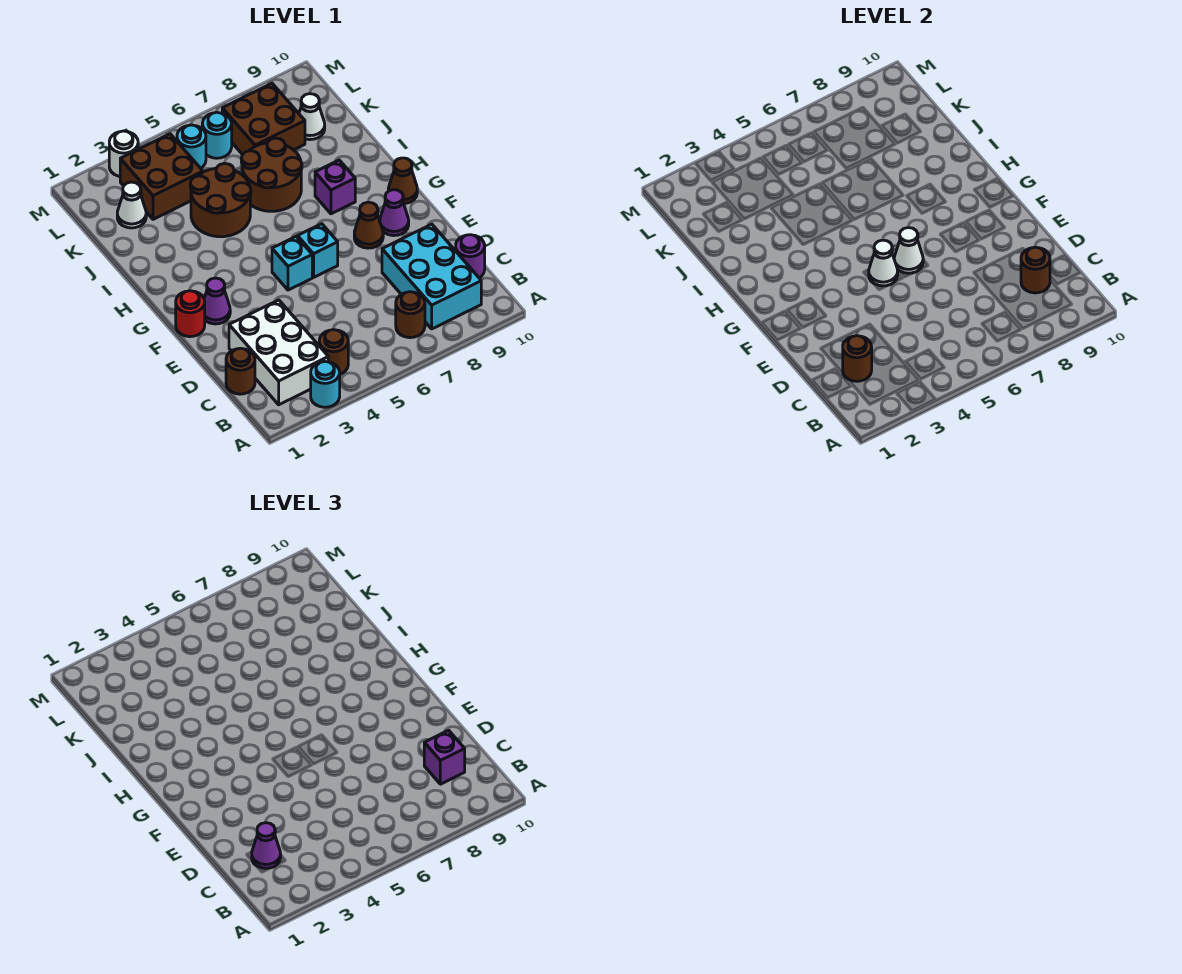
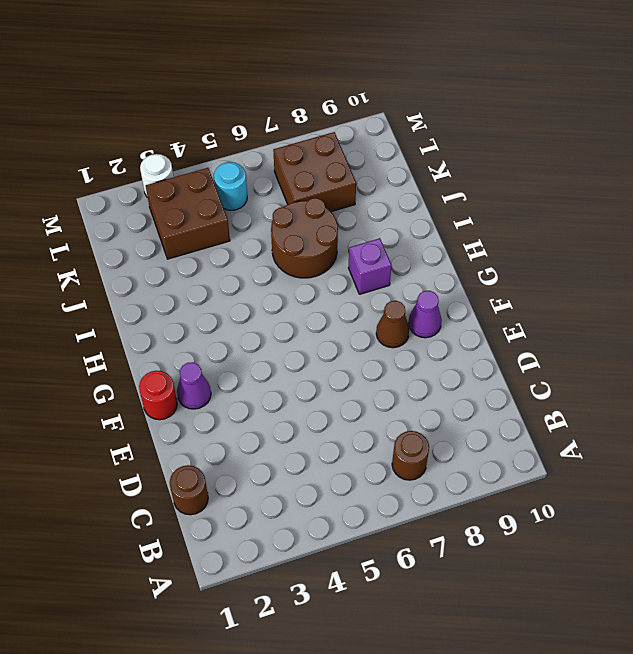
none -> cyan 1x1 round brick [311,361,340,407]
none -> white 2x3 brick [229,300,328,405]
none -> brown 1x1 round brick [319,330,348,374]
none -> cyan 2x3 brick [382,224,481,329]

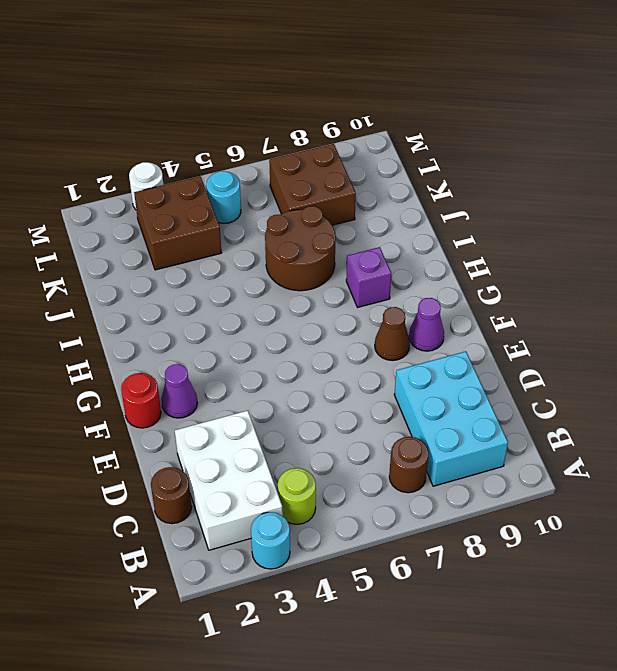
lime 1x1 round brick [278,468,316,524] -> brown 1x1 round brick [319,330,348,374]
none -> purple 1x1 round brick [456,235,485,278]
none -> cyan 1x1 brick [272,236,312,290]
none -> cyan 1x1 brick [298,224,338,277]
none -> brown 1x1 cone [388,158,417,204]

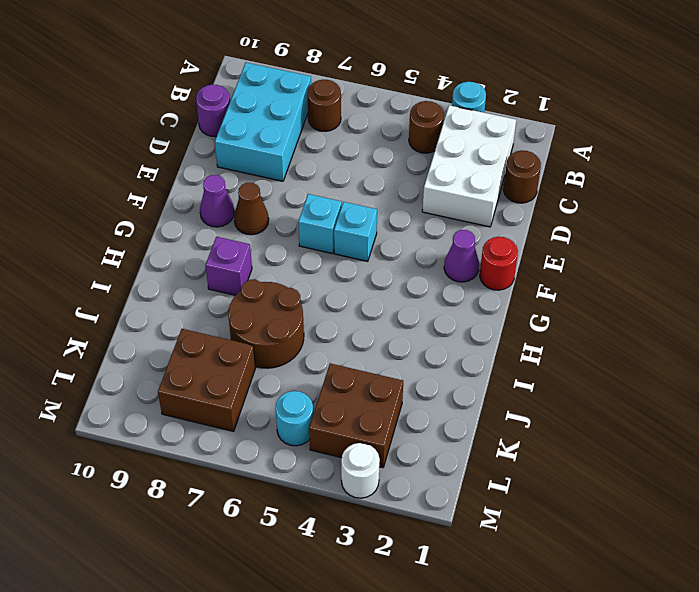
none -> brown 1x1 cone [388,158,417,204]
none -> brown 2x2 round brick [190,163,251,237]
none -> white 1x1 cone [117,182,146,228]
none -> white 1x1 cone [299,94,325,140]

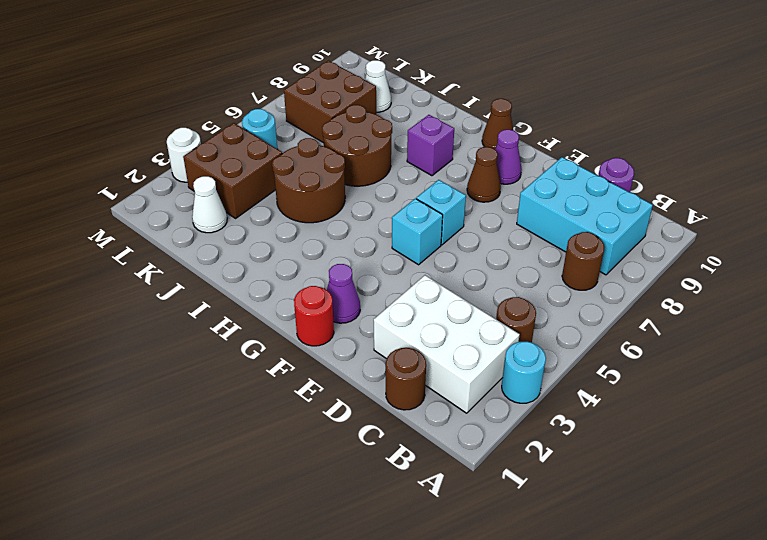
none -> cyan 1x1 round brick [202,112,232,158]
none -> brown 1x1 round brick [843,336,872,381]
none -> brown 1x1 round brick [1021,247,1050,293]
none -> white 1x1 cone [869,240,898,286]

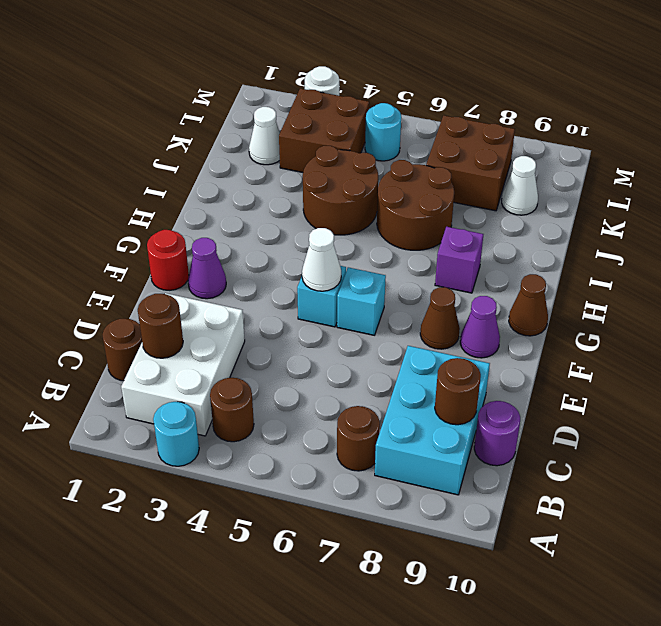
none -> cyan 1x1 round brick [202,112,232,158]
none -> white 1x1 cone [894,228,923,273]
none -> purple 1x1 cone [252,823,281,868]
none -> purple 1x1 brick [424,730,465,784]

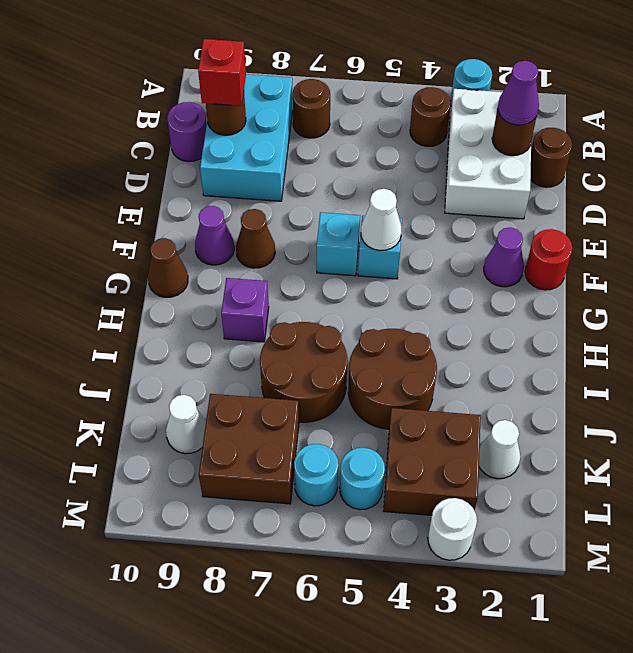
red 1x1 brick [198,39,246,106] -> purple 1x1 brick [424,730,465,784]
none -> white 1x1 cone [894,228,923,273]

